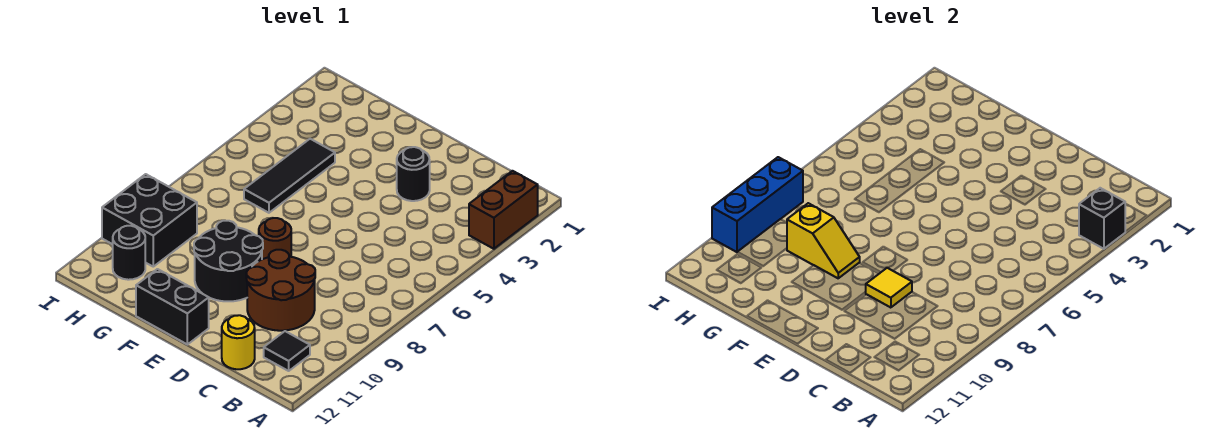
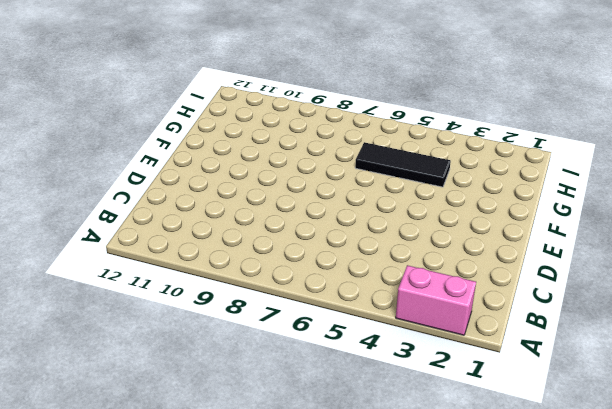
pink 1x2 brick [396,265,476,335] -> brown 1x2 brick [469,171,538,249]
none -> black 1x1 tile [264,331,310,371]
none -> brown 2x2 round brick [246,250,315,331]
none -> yellow 1x1 round brick [222,315,255,369]

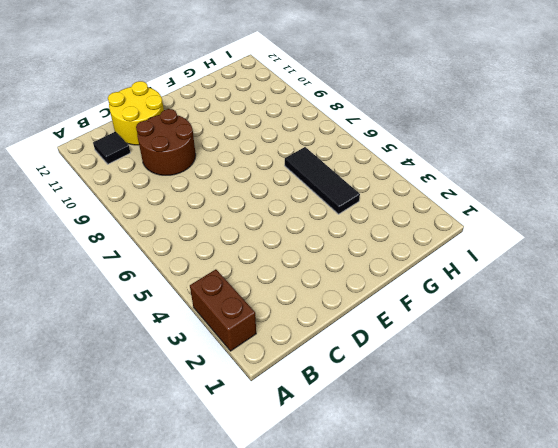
yellow 2x2 round brick [108,81,164,145] -> yellow 1x1 round brick [222,315,255,369]
none -> black 1x1 round brick [397,147,430,201]
none -> brown 1x1 round brick [259,218,291,259]
none -> black 2x2 round brick [194,221,263,301]

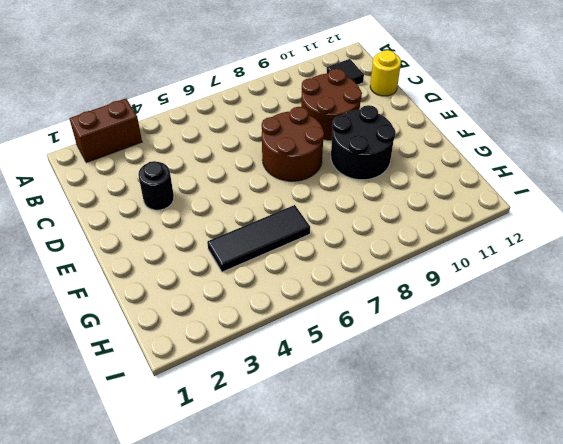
brown 2x2 round brick [262,107,324,181] -> brown 1x1 round brick [259,218,291,259]
none -> black 1x2 brick [136,269,209,344]
none -> black 2x2 brick [102,174,197,267]
none -> black 1x1 round brick [113,226,145,280]

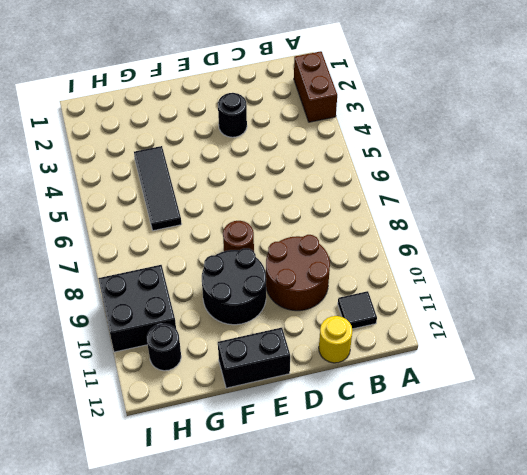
none -> black 1x1 brick [1079,188,1125,249]
none -> yellow 1x1 tile [866,268,912,308]
none -> yellow 1x2 slope [787,203,860,278]

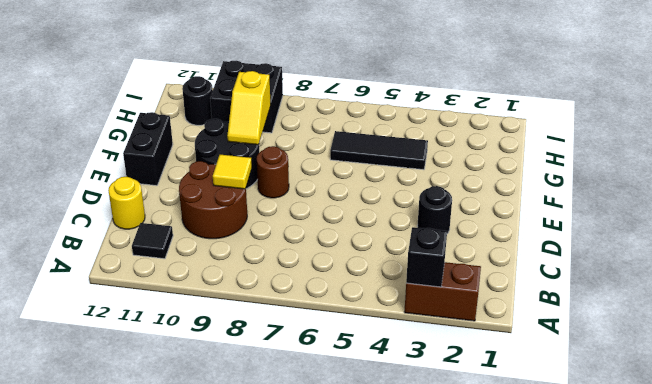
none -> blue 1x3 brick [712,157,803,252]

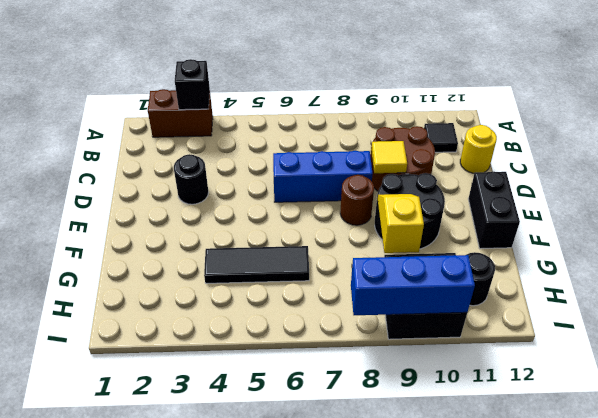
blue 1x3 brick [273,151,373,202] -> none

